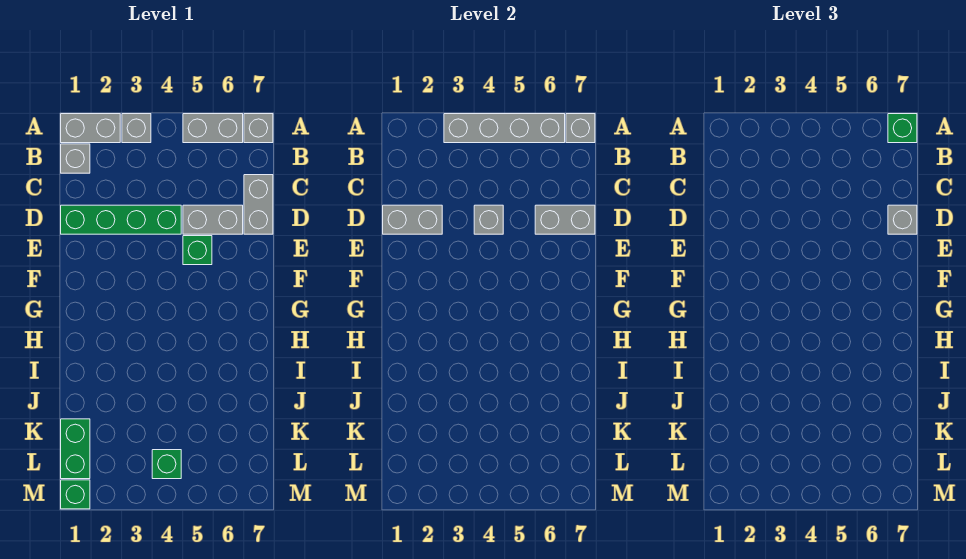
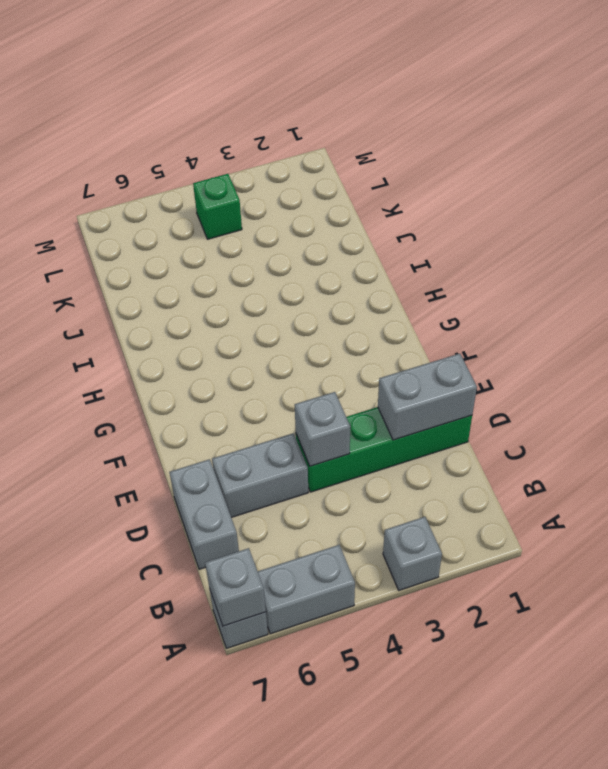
none -> grey 1x2 brick [61,114,120,143]
none -> grey 1x1 brick [61,144,90,173]
none -> green 1x1 brick [183,236,212,265]

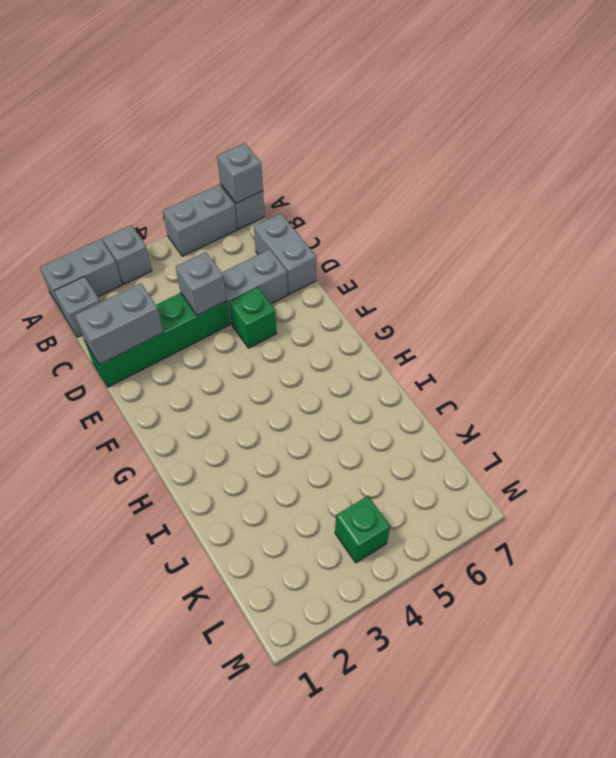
none -> green 1x2 brick [61,419,90,479]
none -> green 1x1 brick [61,480,90,509]
none -> grey 1x4 brick [444,114,565,143]

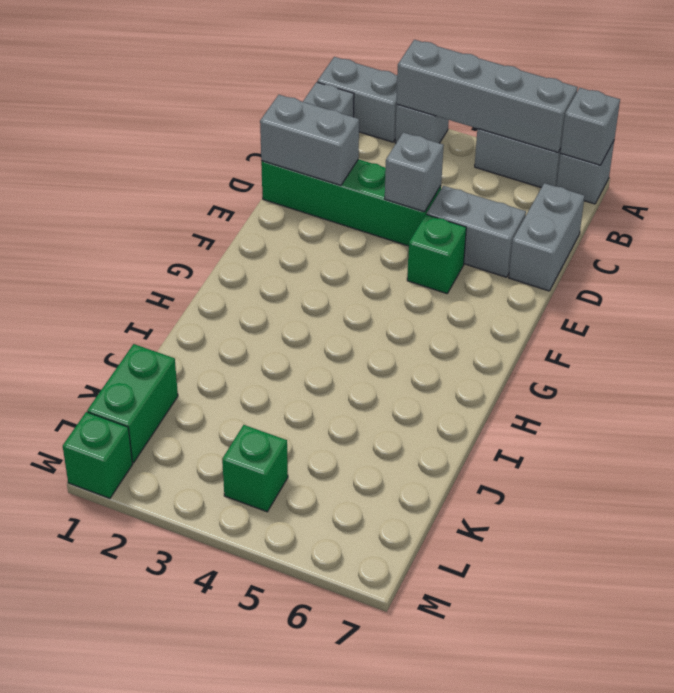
none -> grey 1x2 brick [535,205,595,234]
none -> green 1x1 brick [888,114,917,143]
none -> grey 1x1 brick [888,205,917,234]

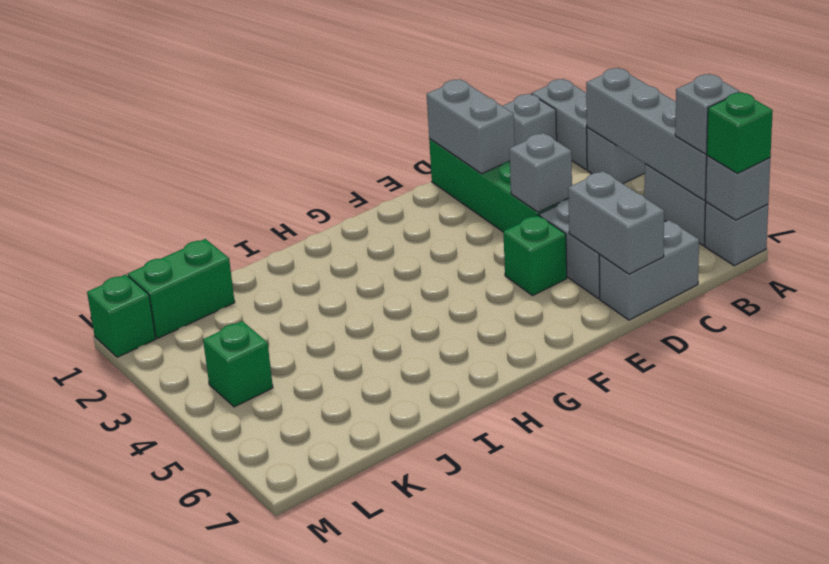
grey 1x1 brick [675,74,740,154] -> grey 1x1 brick moved to [888,205,917,234]

